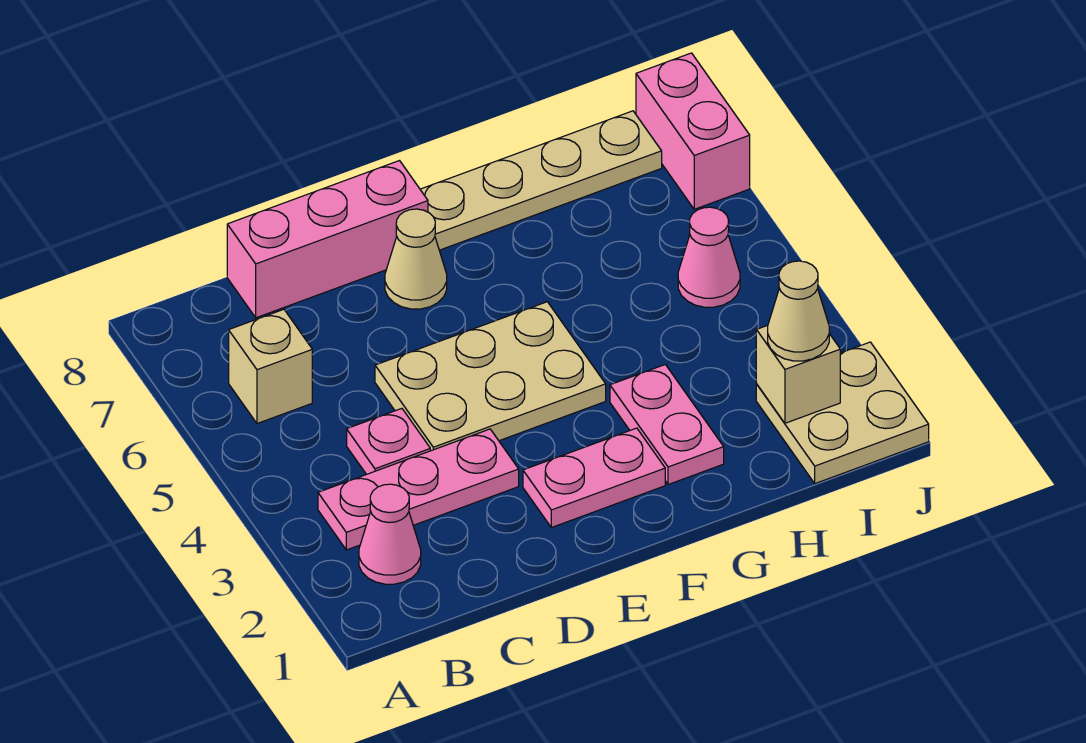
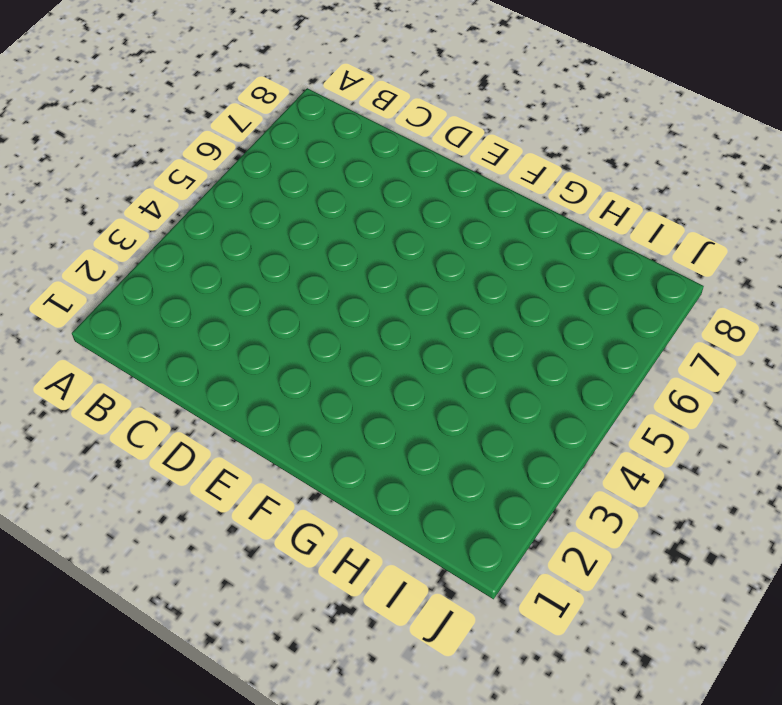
none -> pink 1x1 cone [359,484,421,584]
none -> pink 1x3 plate [318,429,519,550]
none -> tan 1x1 brick [229,309,312,424]

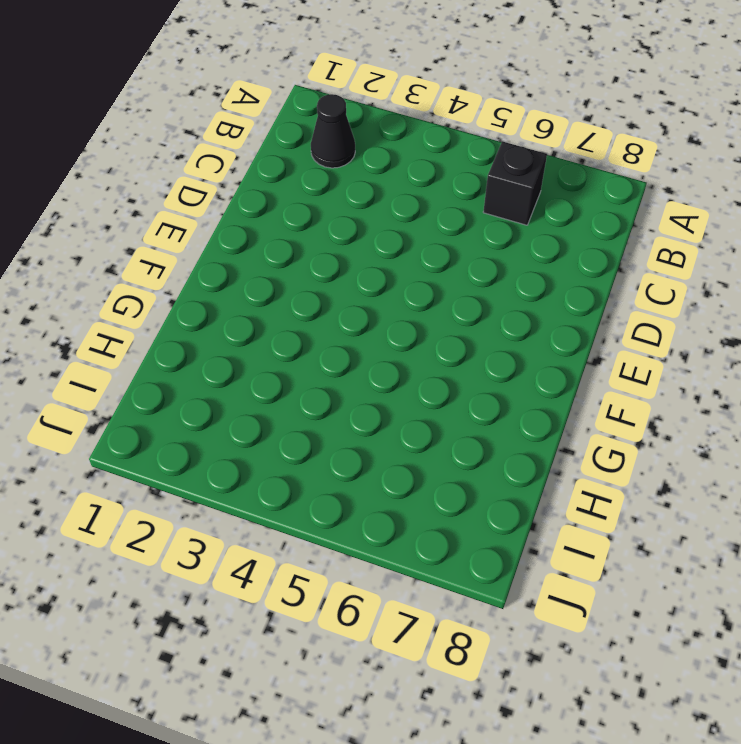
black 1x1 cone [311,94,355,168] -> pink 1x1 cone [359,484,421,584]
black 1x1 brick [483,141,547,225] -> tan 1x1 brick [229,309,312,424]
none -> pink 1x3 plate [318,429,519,550]
none -> pink 1x1 plate [347,409,430,474]
none -> pink 1x3 brick [227,161,428,318]

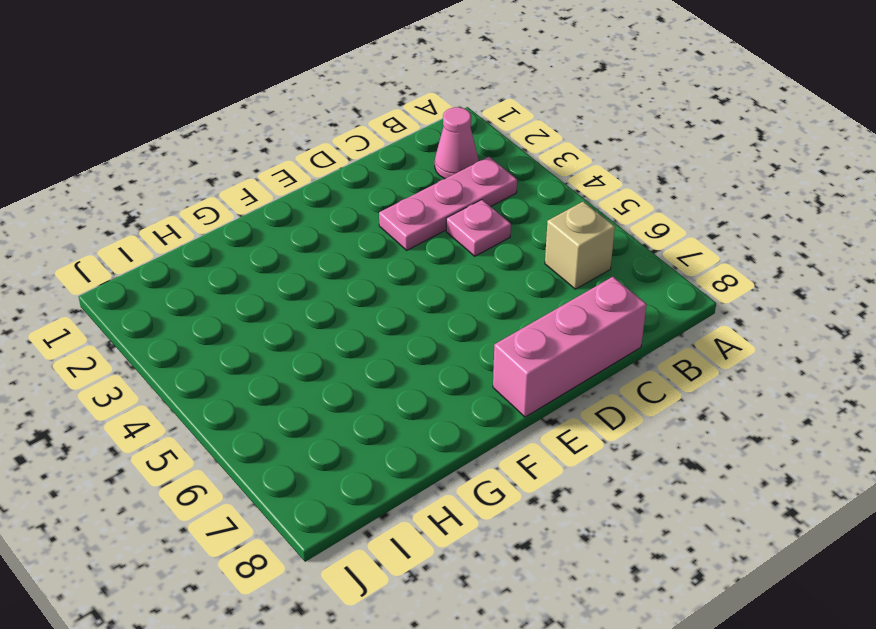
none -> tan 2x3 plate [375,302,606,451]
none -> pink 1x2 plate [523,428,665,528]
none -> tan 1x1 cone [385,209,447,309]

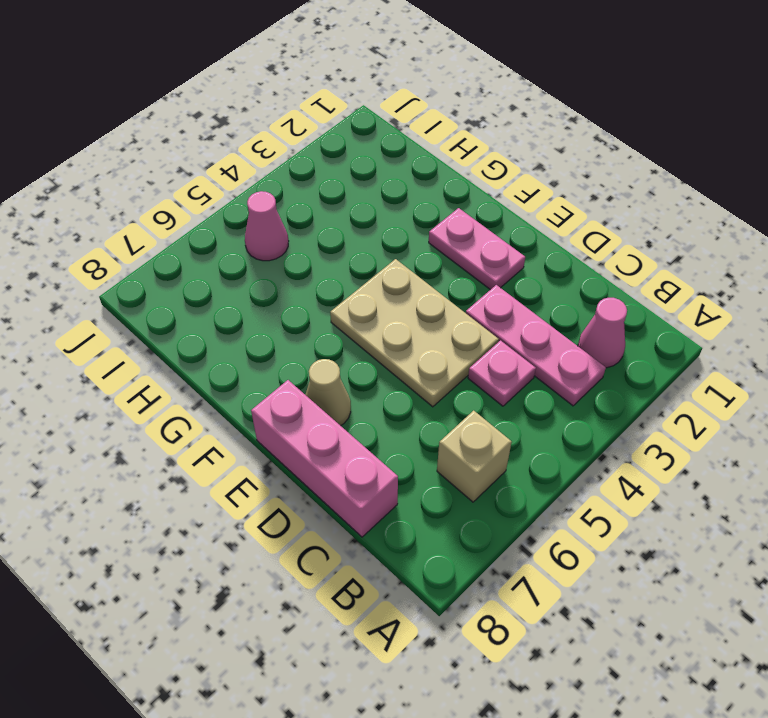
none -> tan 1x4 plate [420,111,662,250]
none -> pink 1x2 plate [610,365,724,485]
none -> tan 2x2 plate [756,342,929,484]

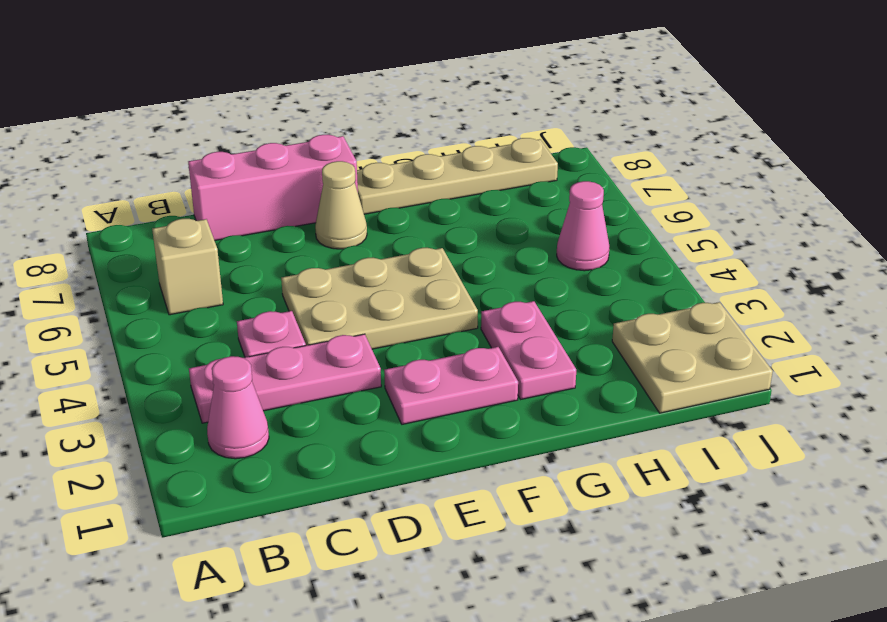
none -> pink 1x2 brick [636,53,750,209]
none -> tan 1x1 brick [756,325,840,423]
none -> tan 1x1 cone [768,261,829,361]

